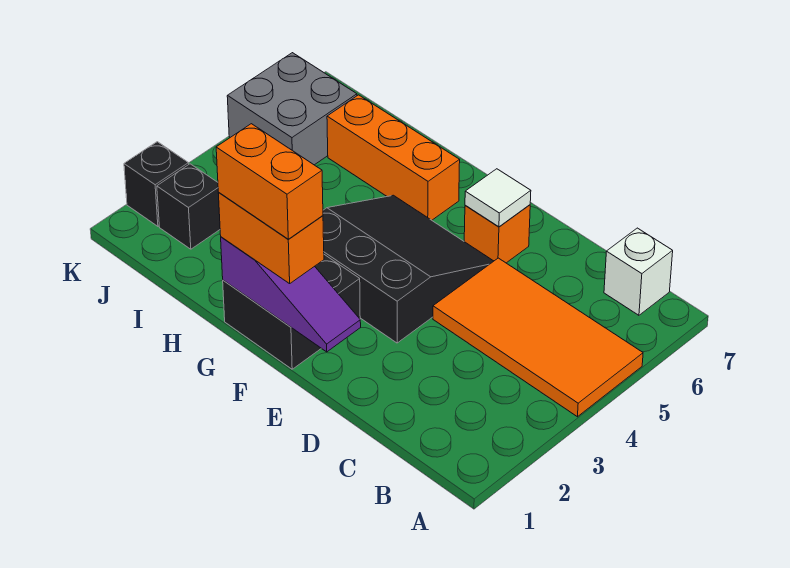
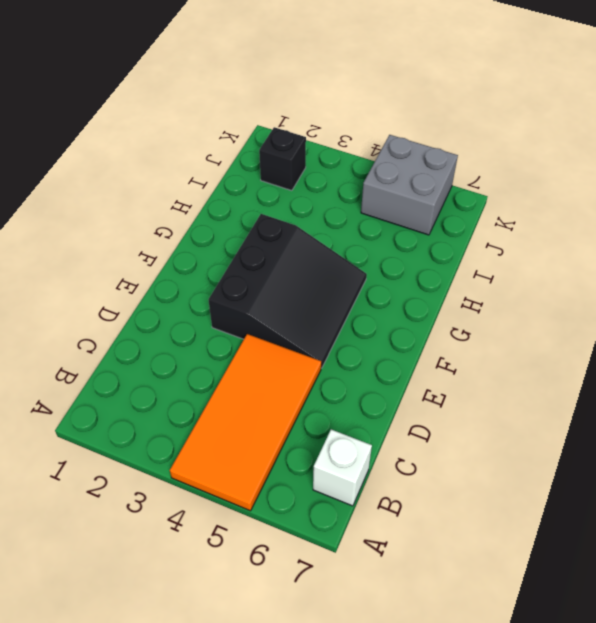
none -> orange 1x1 brick [464,205,530,263]
none -> black 2x2 brick [223,255,360,369]
none -> orange 1x3 brick [327,95,460,220]

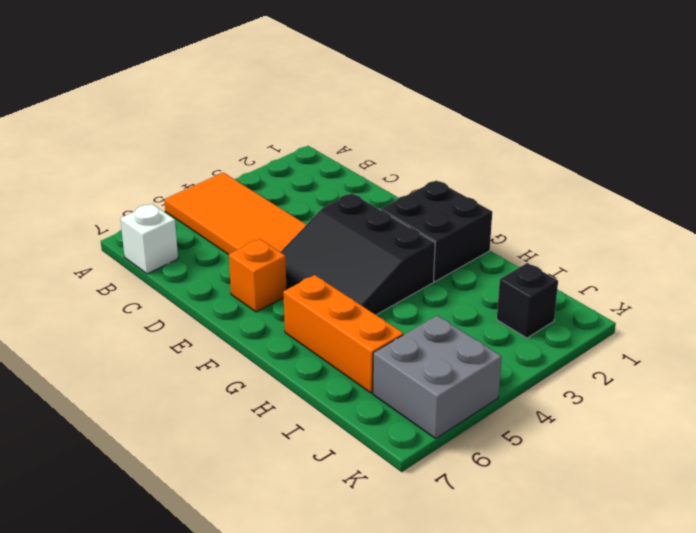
none -> black 1x1 brick [124,142,189,226]
none -> purple 1x3 slope [221,237,361,352]
none -> white 1x1 tile [465,169,531,227]

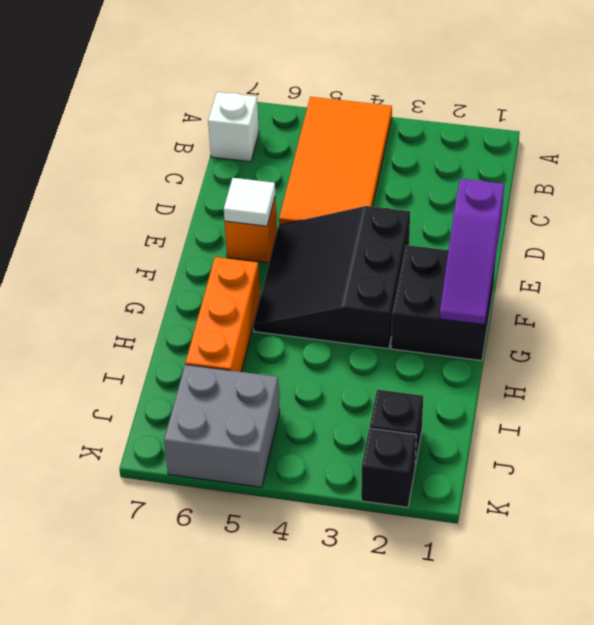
purple 1x3 slope [439,179,504,325] -> purple 1x3 slope turned to [221,237,361,352]
none -> orange 1x2 brick [218,193,324,284]
none -> orange 1x2 brick [216,124,323,239]

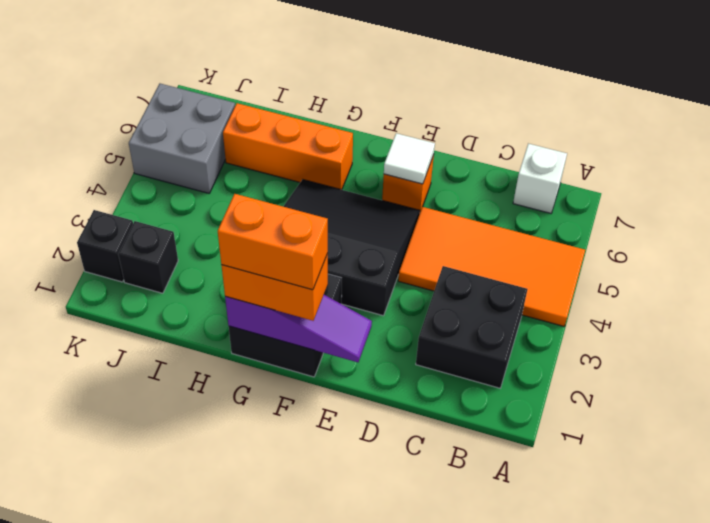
black 2x2 brick [416,266,527,388] -> none

